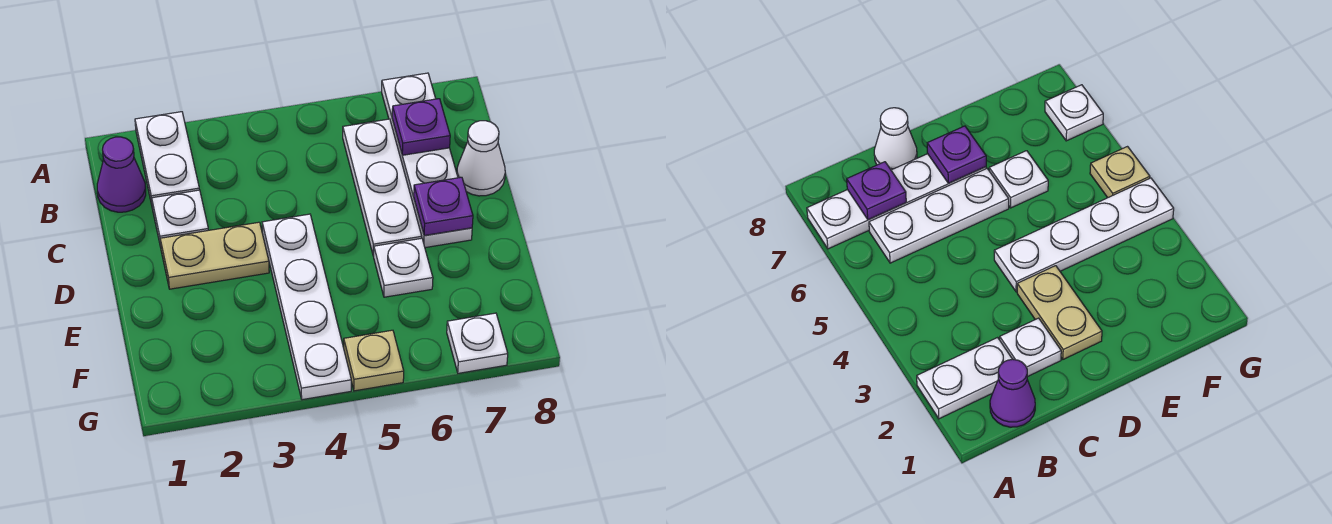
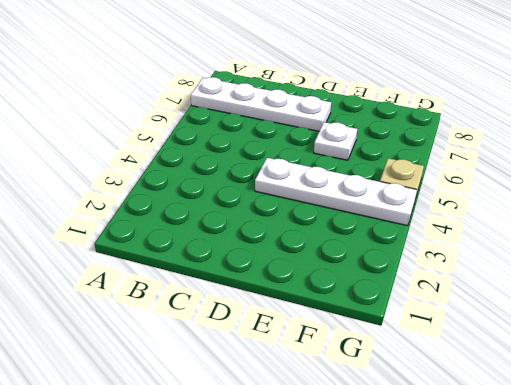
none -> white 1x2 plate [135,112,199,205]
none -> purple 1x1 cone [97,137,146,212]
none -> white 1x3 plate [343,119,422,256]

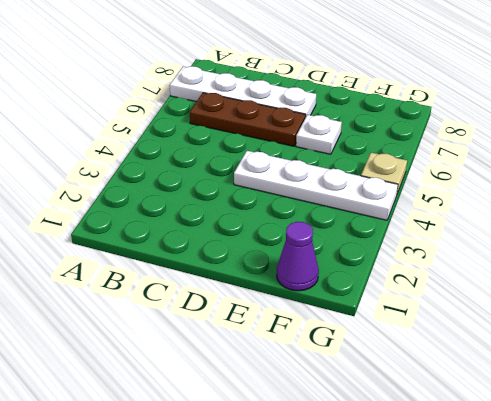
brown 1x3 plate [190,93,306,146] -> white 1x3 plate [343,119,422,256]
purple 1x1 cone [277,222,319,291] -> purple 1x1 cone moved to [97,137,146,212]
none -> white 1x2 plate [135,112,199,205]
none -> white 1x1 plate [152,190,208,247]
none -> white 1x1 cone [457,121,505,196]

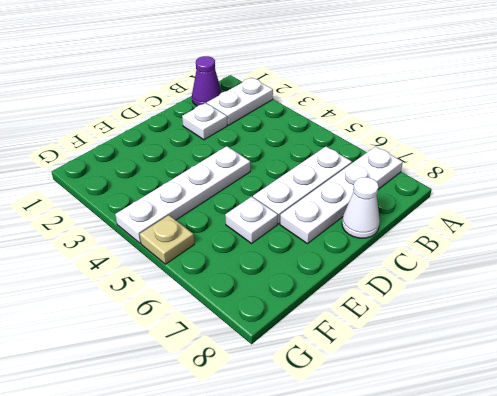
none -> tan 1x2 plate [160,222,269,289]
none -> white 1x1 plate [447,313,508,373]
none -> purple 1x1 plate [392,99,450,155]

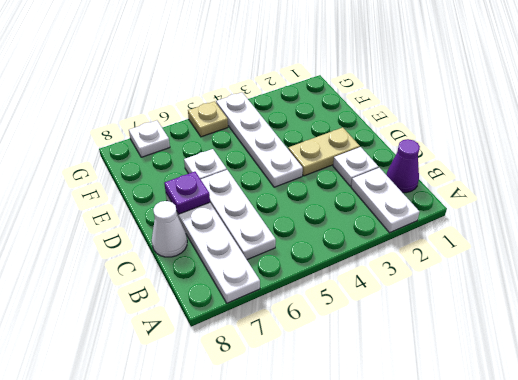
none -> purple 1x1 plate [392,99,450,155]

